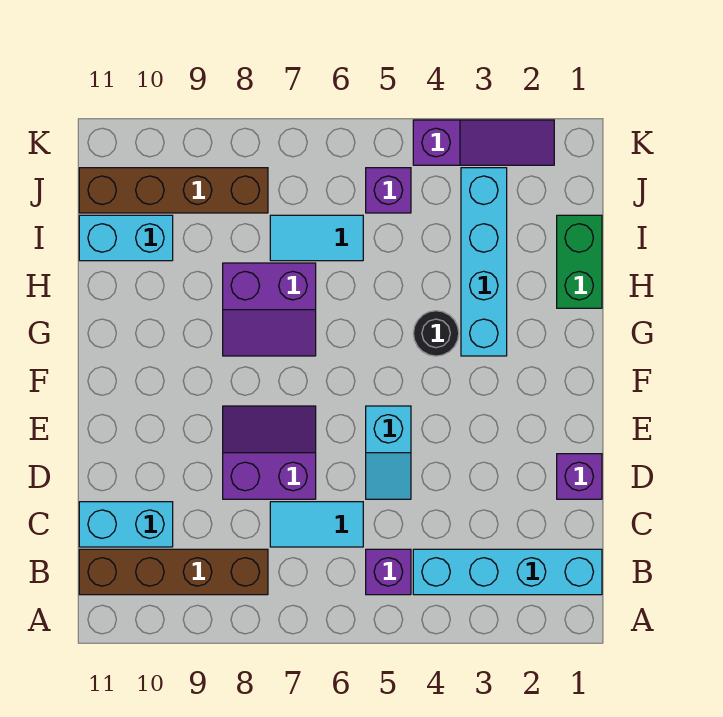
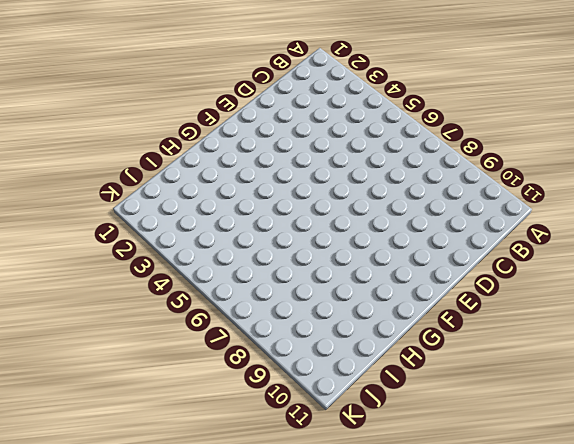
none -> cyan 1x4 brick [413,549,602,595]
none -> purple 1x1 brick [366,549,411,595]
none -> brown 1x4 brick [79,549,268,595]

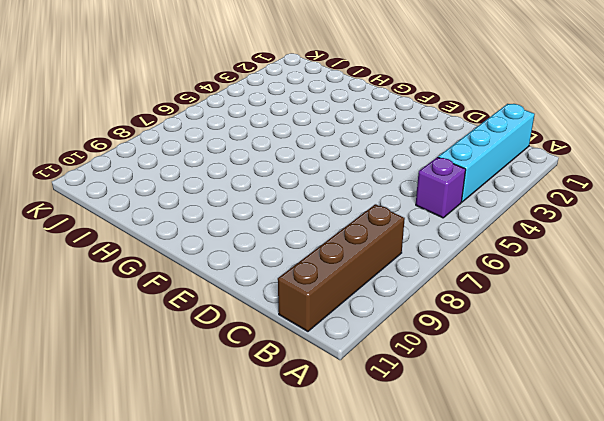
none -> cyan 1x2 tile [270,502,363,547]
none -> cyan 1x2 brick [79,502,173,547]
none -> purple 1x1 brick [557,454,602,499]

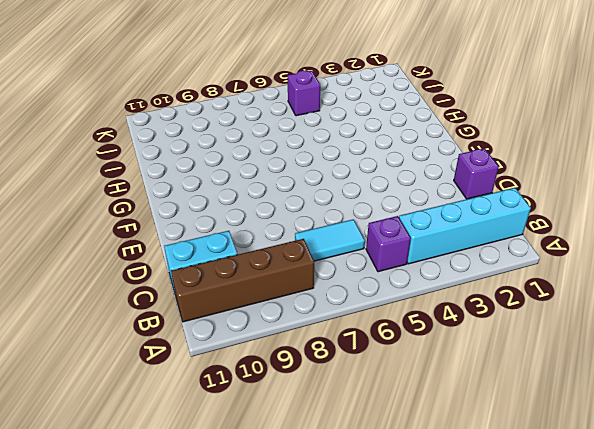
none -> cyan 1x2 slope [366,406,411,499]
none -> purple 2x2 slope [223,406,316,499]
none -> cyan 1x4 brick [461,168,507,356]

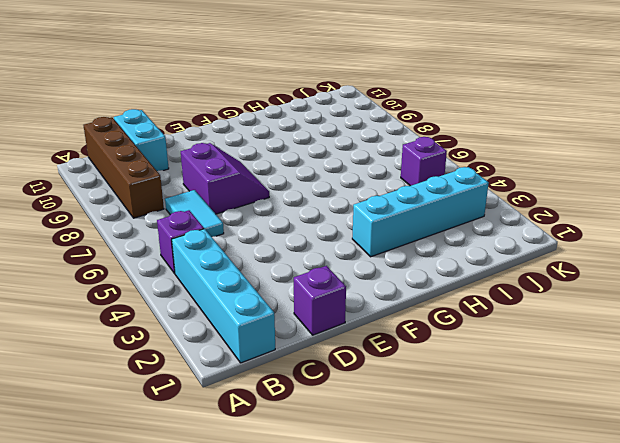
none -> cyan 1x2 slope [366,406,411,499]
none -> black 1x1 round brick [413,311,459,356]
none -> purple 2x2 slope [223,263,316,356]

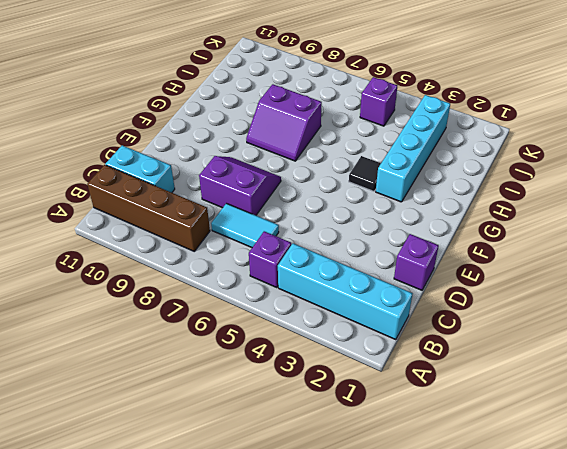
black 1x1 tile [349,156,381,191] -> black 1x1 round brick [413,311,459,356]
none -> cyan 1x2 slope [366,406,411,499]
none -> green 1x2 brick [557,215,602,308]
none -> cyan 1x2 tile [270,215,363,261]

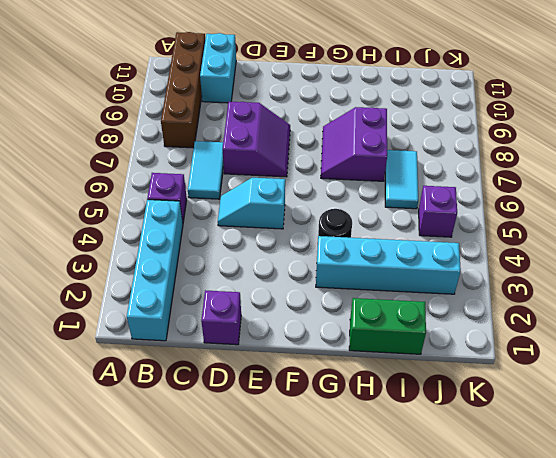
none -> cyan 1x2 brick [79,215,173,261]
none -> brown 1x4 brick [79,168,268,213]
none -> purple 1x3 slope [413,120,554,165]

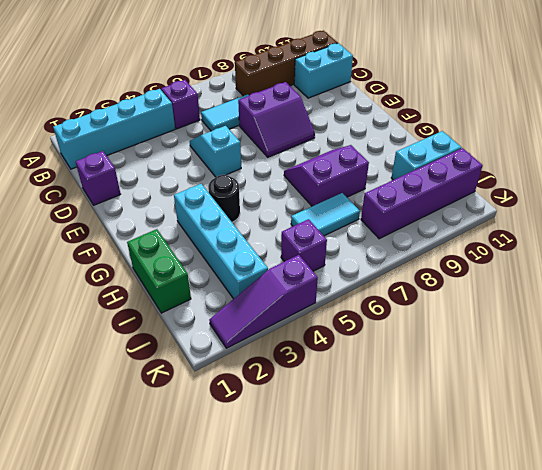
purple 1x4 brick [361,148,483,239] -> brown 1x4 brick [79,168,268,213]

